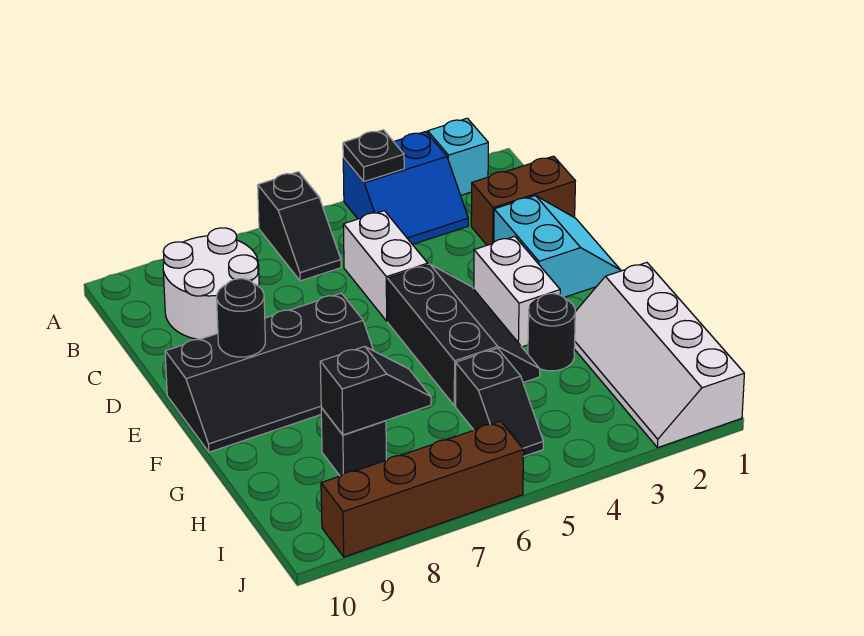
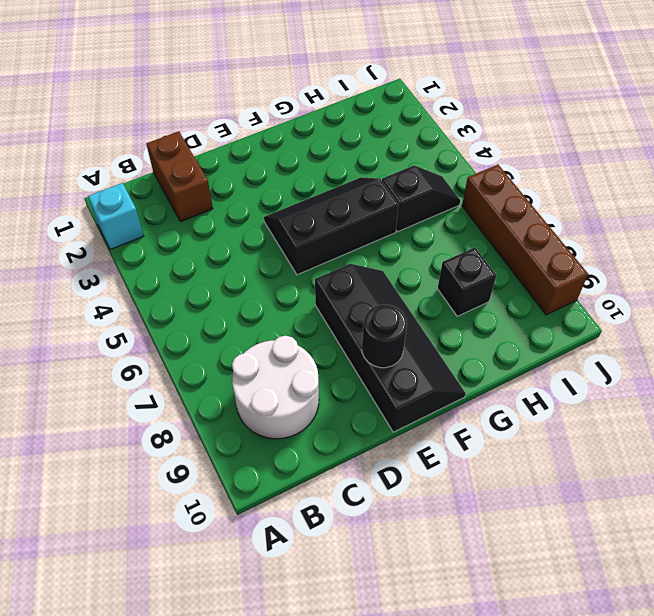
none -> blue 2x2 slope [343,132,468,244]
none -> black 1x2 slope [258,172,341,281]
none -> white 1x2 brick [343,211,428,321]

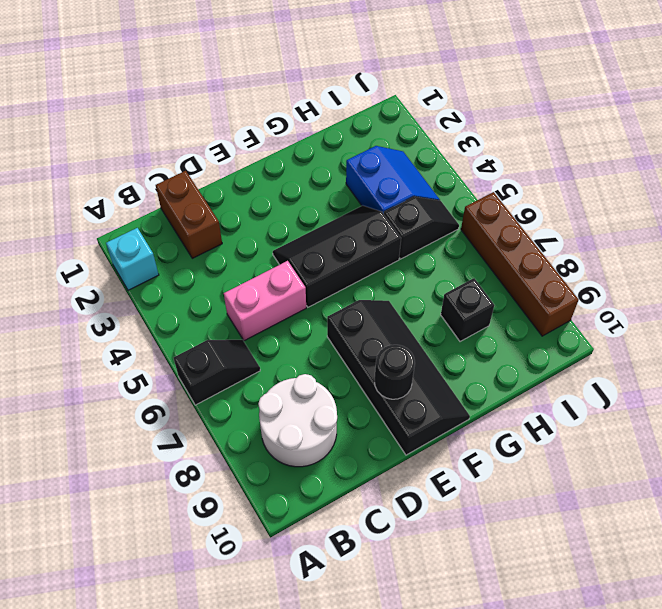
pink 1x2 brick [224,261,306,341] -> white 1x2 brick [343,211,428,321]
blue 2x2 slope [346,146,440,214] -> blue 2x2 slope moved to [343,132,468,244]
none -> cyan 2x2 slope [494,196,621,297]
none -> white 1x2 brick [474,236,560,347]
none -> white 2x4 slope [574,263,744,448]

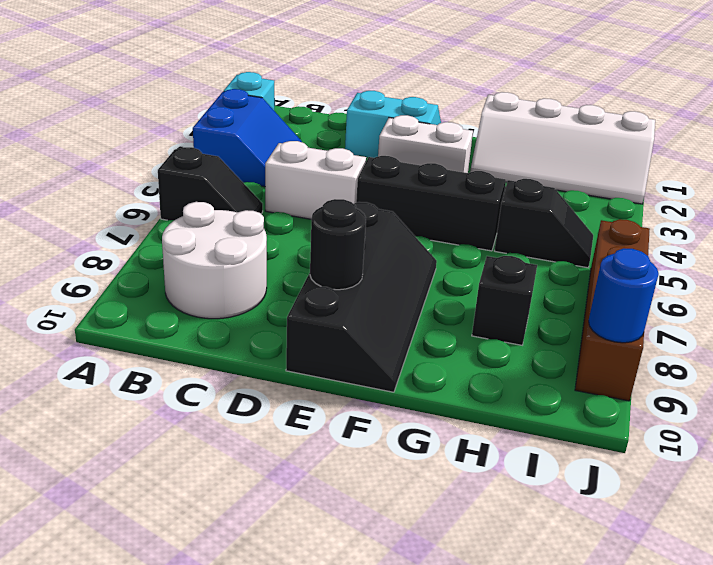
blue 1x1 round brick [589,248,659,343] -> none
none -> brown 1x2 brick [471,156,575,245]
none -> black 1x1 round brick [528,294,575,371]
none -> black 1x1 plate [343,130,404,182]

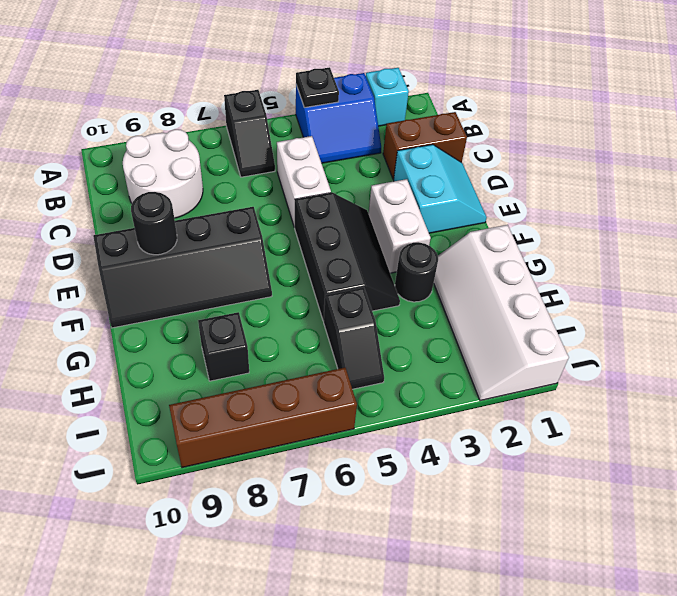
none -> black 1x2 slope [320,346,431,435]

